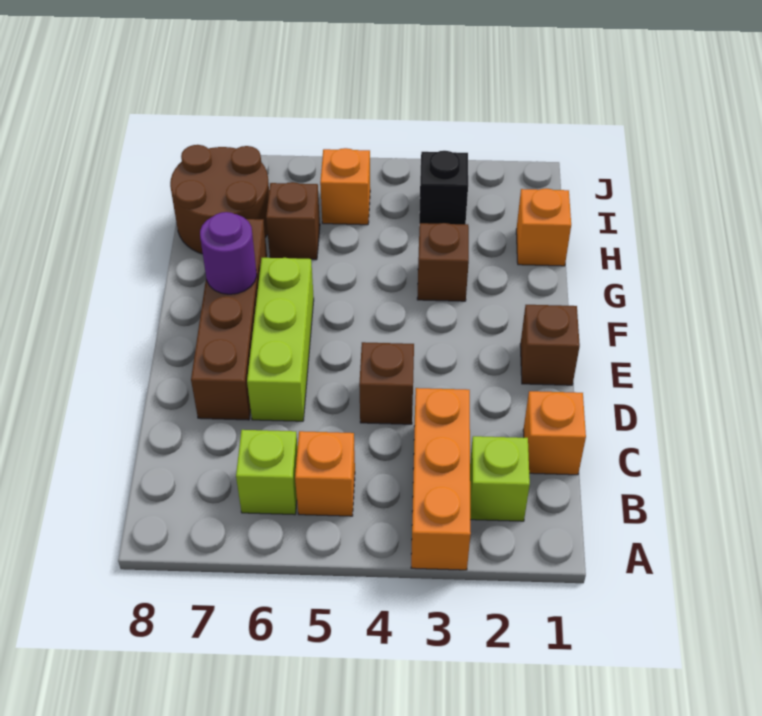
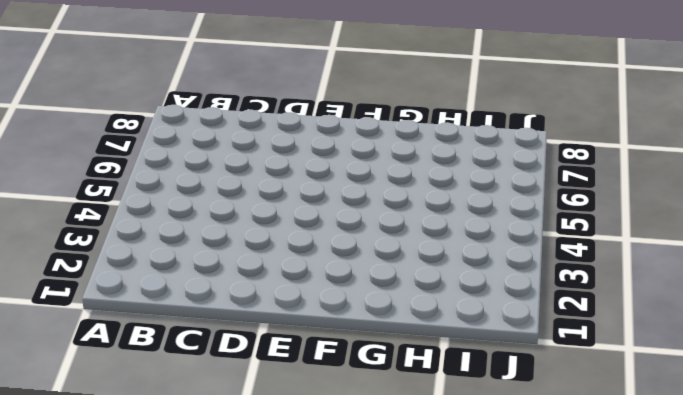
none -> orange 1x3 brick [411,388,471,570]
none -> lime 1x1 brick [470,436,530,521]
none -> orange 1x1 brick [295,431,355,516]

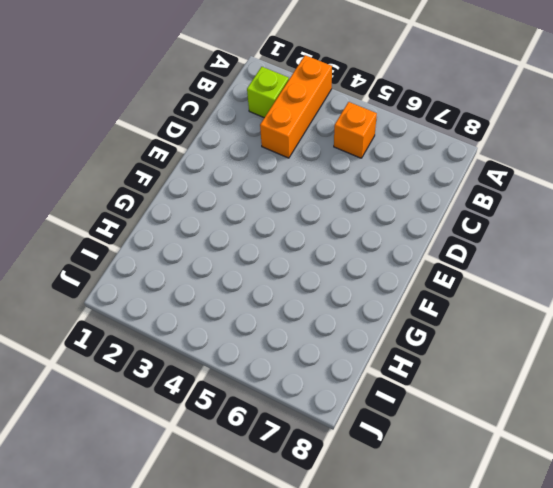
none -> lime 1x1 brick [236,430,298,515]
none -> orange 1x1 brick [523,391,586,475]
none -> brown 1x1 brick [359,342,414,424]

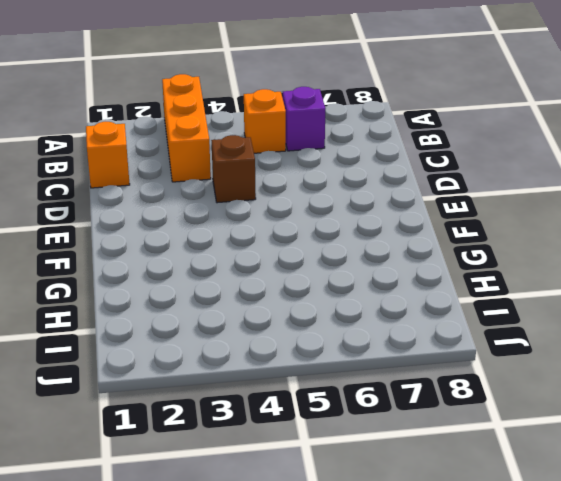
purple 1x1 brick [283,87,325,151] -> lime 1x1 brick [236,430,298,515]
none -> lime 1x1 brick [470,436,530,521]
none -> lime 1x3 brick [247,258,314,421]
none -> brown 1x4 brick [191,219,267,420]

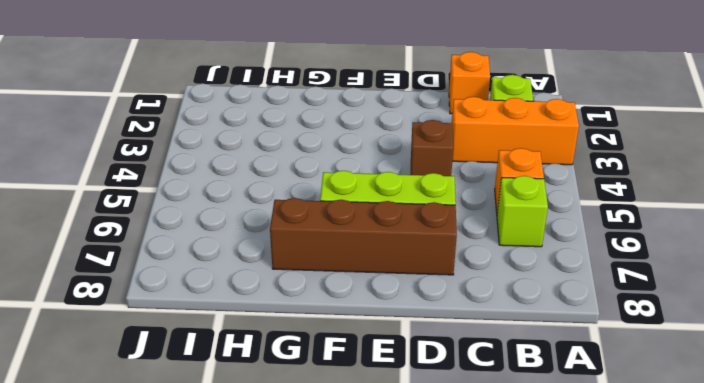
none -> brown 1x1 brick [520,305,580,385]
none -> brown 1x1 brick [417,223,469,301]
none -> orange 1x1 brick [516,188,571,266]

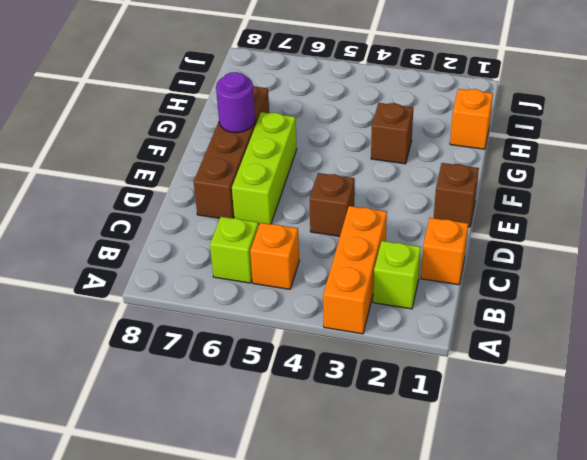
none -> brown 1x1 brick [266,182,320,260]
none -> brown 2x2 round brick [170,145,269,254]
none -> black 1x1 brick [419,151,468,226]

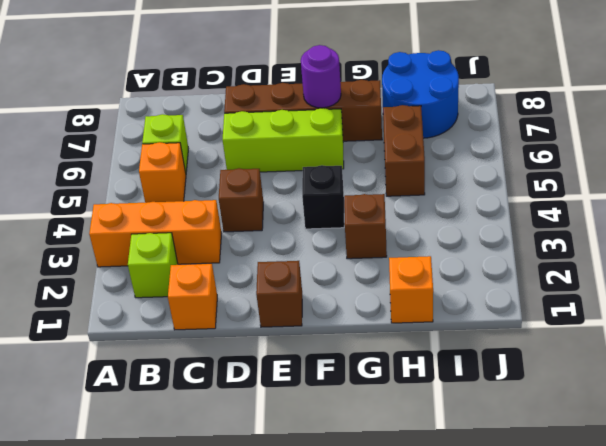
black 1x1 brick [302,165,344,229] -> black 1x1 brick moved to [419,151,468,226]
brown 1x2 brick [383,105,425,196] -> brown 1x1 brick [266,182,320,260]
blue 2x2 round brick [382,50,459,138] -> brown 2x2 round brick [170,145,269,254]
none -> orange 1x1 brick [320,148,370,225]

